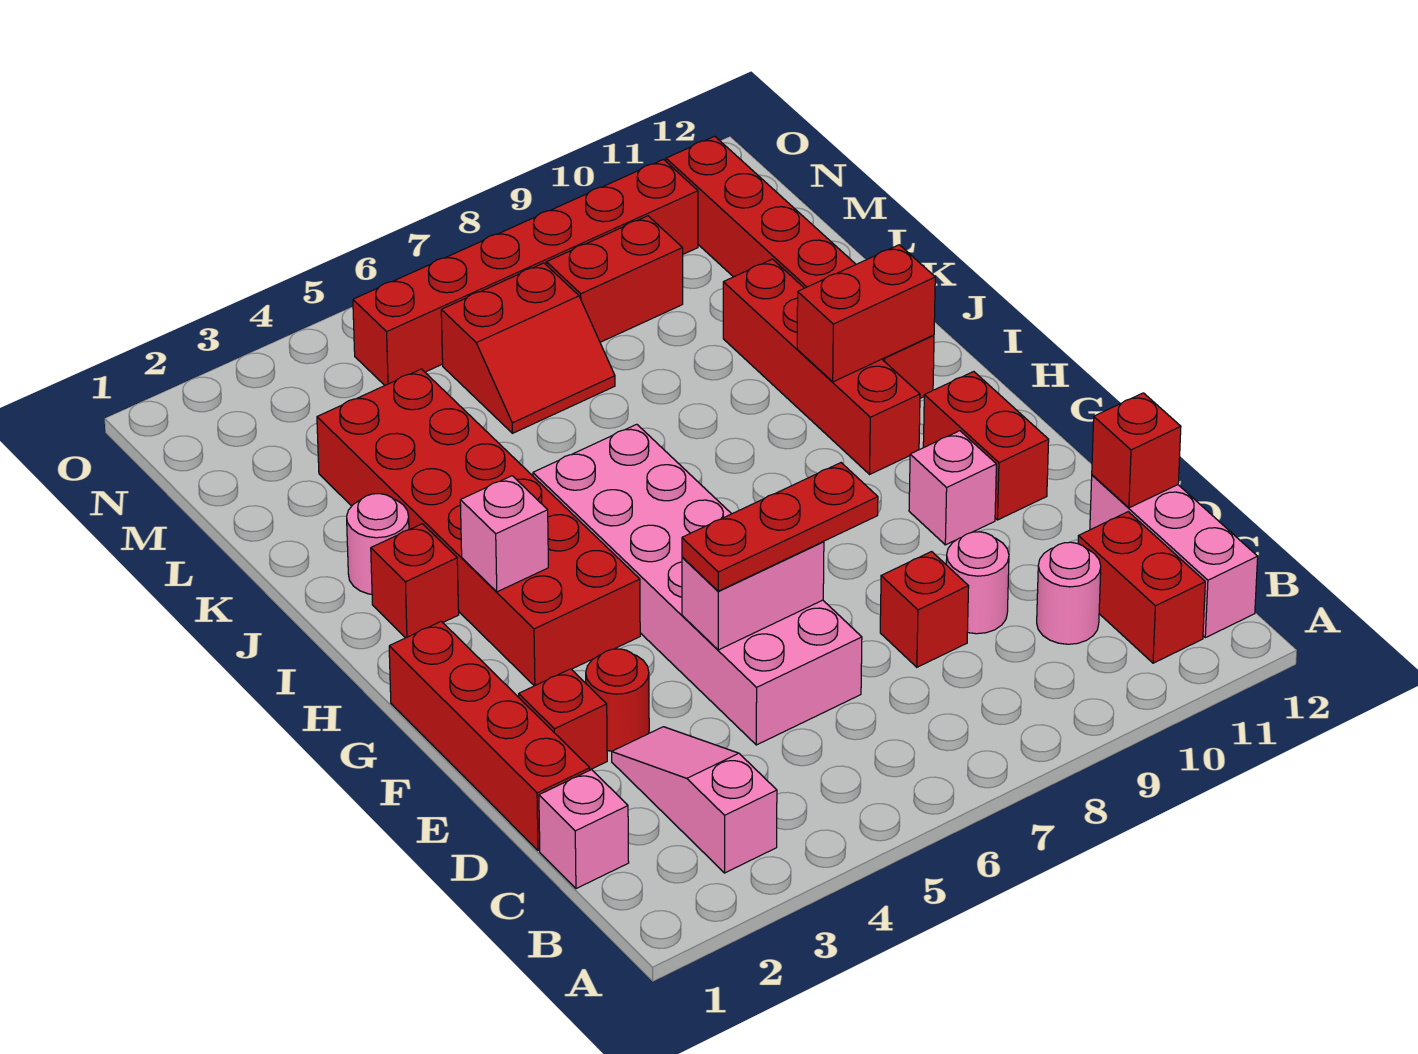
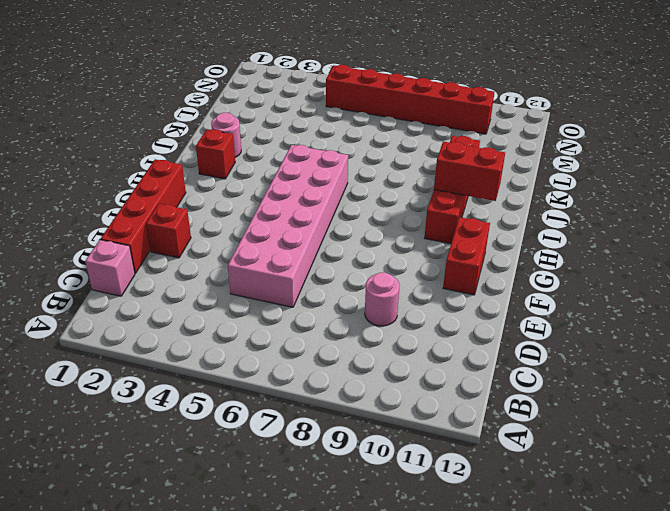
none -> pink 1x3 slope [612,727,777,873]
none -> red 1x2 brick [1078,512,1205,663]
none -> pink 1x3 brick [1090,475,1258,638]

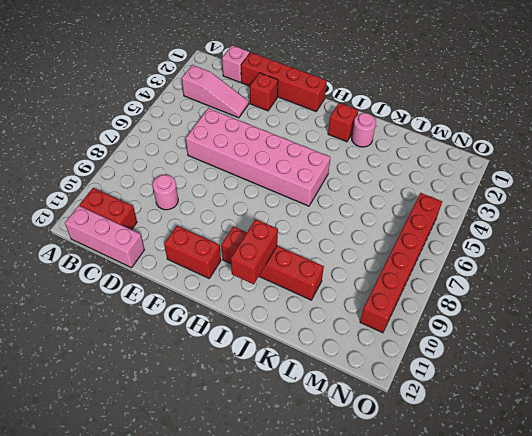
none -> pink 1x1 round brick [1037,542,1101,644]
none -> red 1x1 brick [880,552,969,667]
none -> red 1x1 round brick [586,649,649,751]

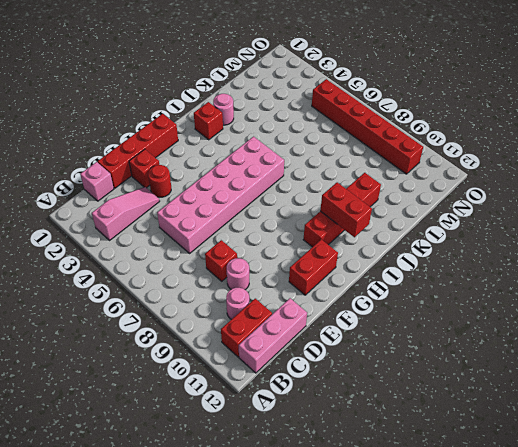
none -> pink 1x1 brick [909,431,996,545]
none -> red 2x6 brick [317,369,640,686]
none -> red 1x6 brick [666,136,934,398]

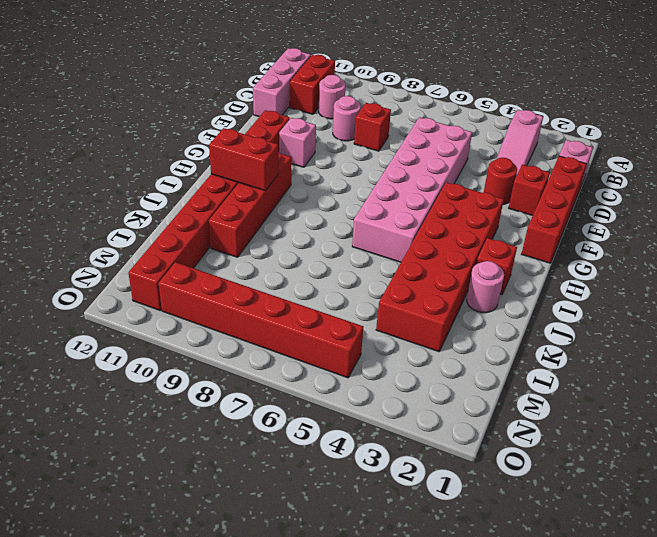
none -> red 2x2 slope [441,263,615,433]
none -> red 1x2 brick [546,216,683,342]
none -> red 1x1 brick [1092,393,1181,508]

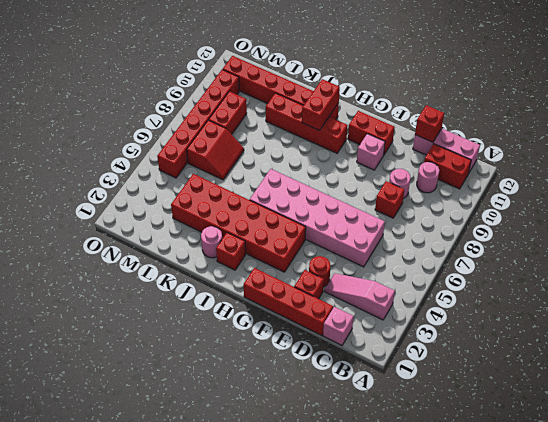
none -> pink 1x2 brick [682,541,824,650]
none -> pink 1x1 brick [460,476,548,592]
none -> red 1x3 plate [682,463,878,591]

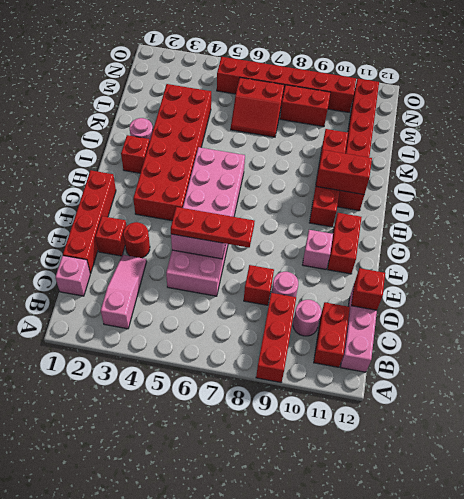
red 1x3 brick [256,293,296,382] -> none
none -> pink 1x1 brick [460,476,548,592]

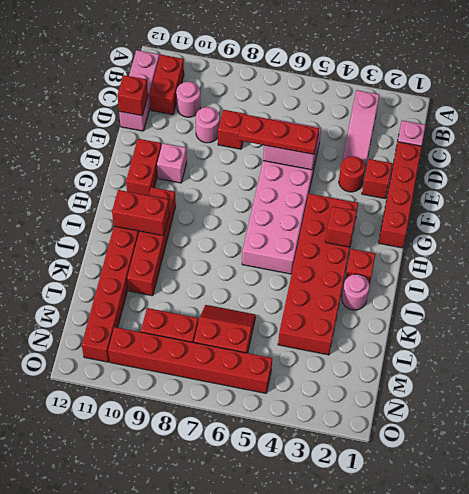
red 1x1 brick [325,206,357,247] -> pink 1x1 brick [460,476,548,592]

